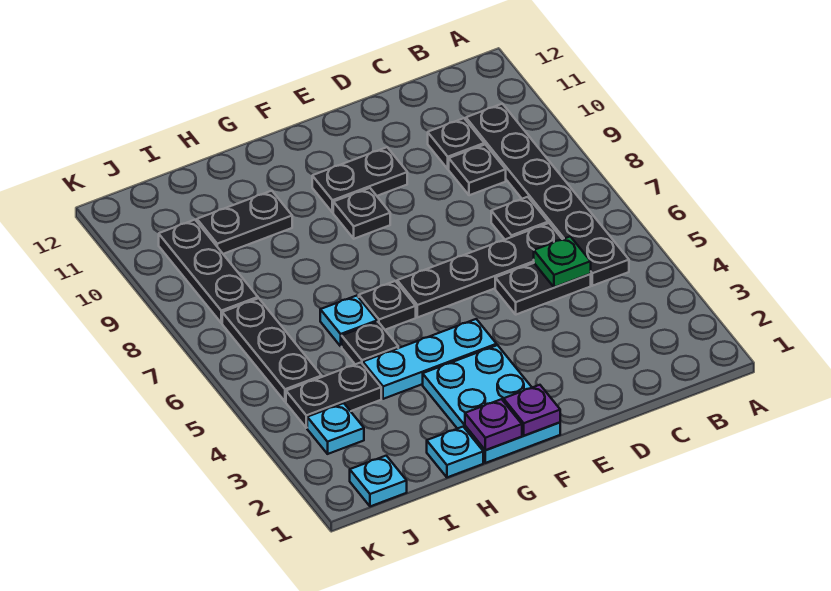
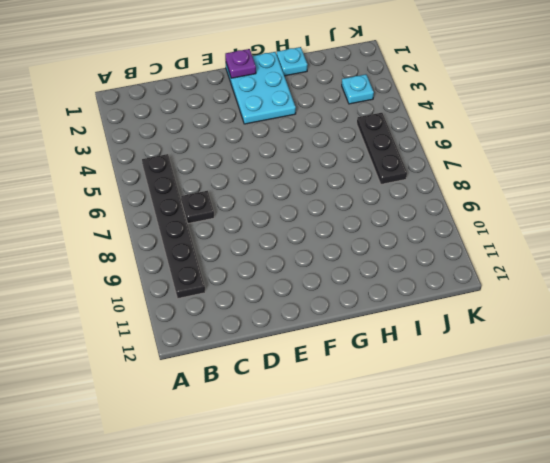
none -> black 1x2 plate [495,263,591,315]
none -> black 1x4 plate [397,223,562,317]
none -> black 1x1 plate [449,144,506,195]

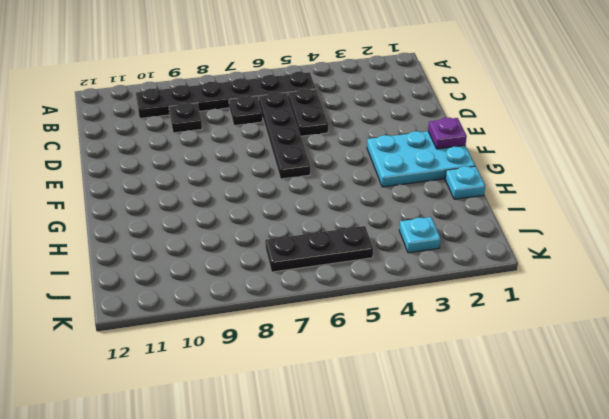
none -> black 1x1 plate [428,118,484,169]
none -> black 1x2 plate [312,147,407,213]
none -> cyan 1x3 plate [363,319,497,399]

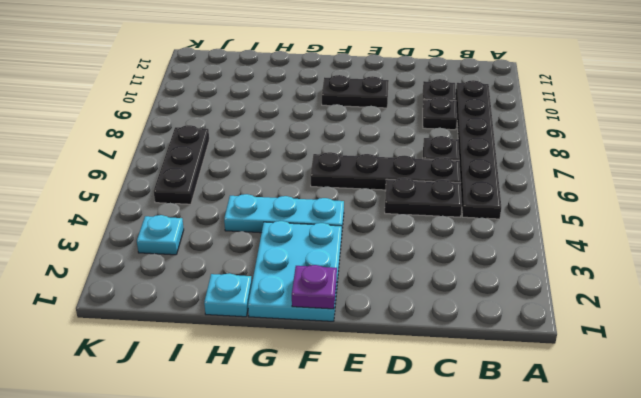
none -> black 1x1 plate [333,188,390,239]
none -> black 1x1 plate [359,281,416,330]
none -> black 1x1 plate [342,322,398,364]

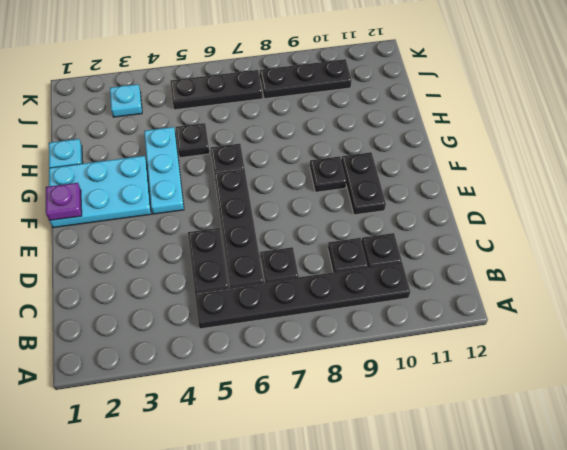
none -> cyan 1x1 plate [320,296,377,346]
none -> black 1x2 plate [197,191,292,254]
none -> black 1x2 plate [286,363,381,428]

